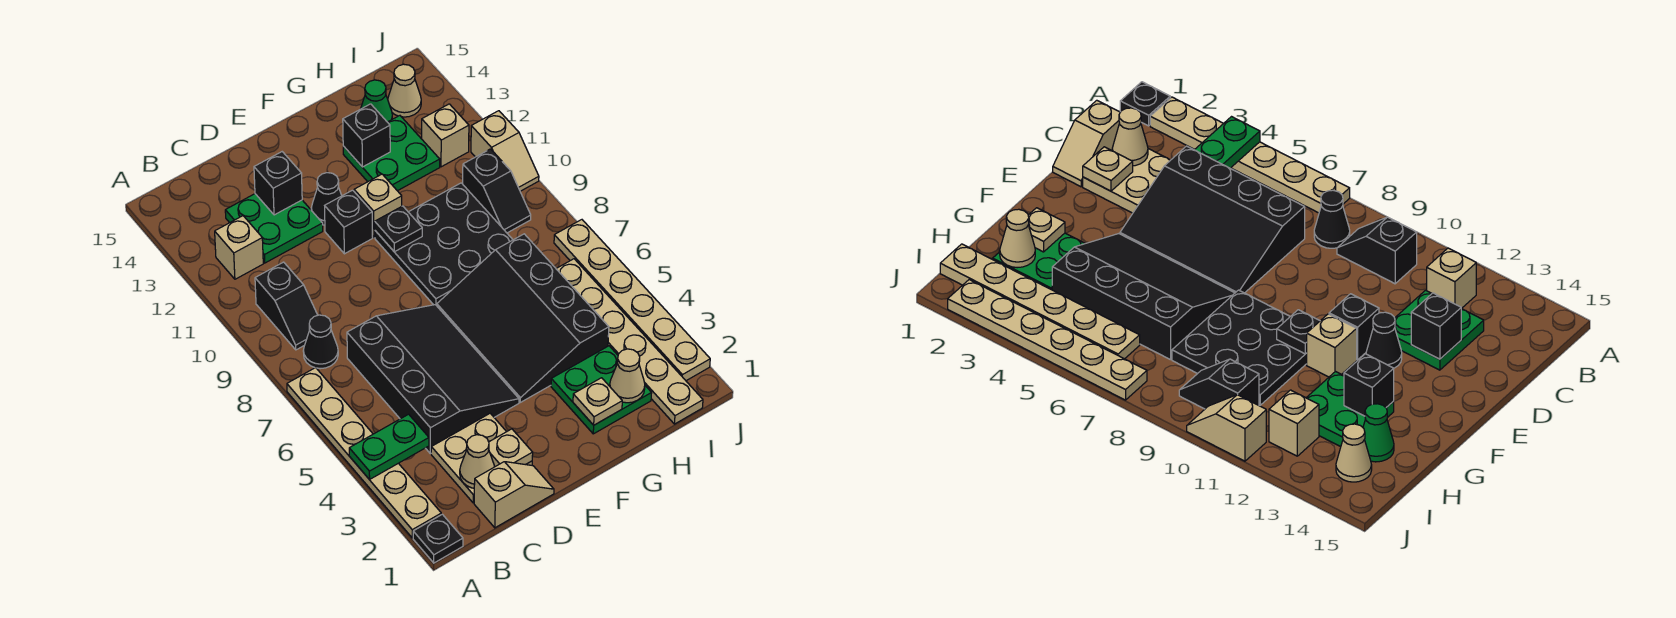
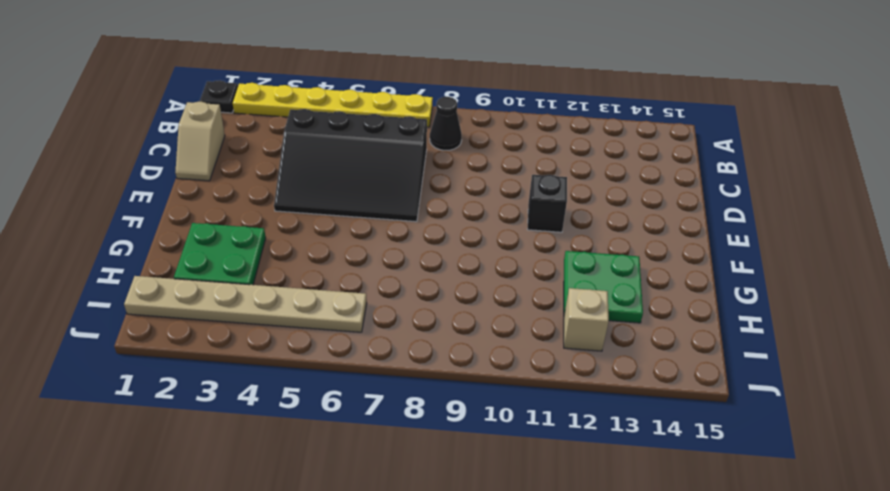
yellow 1x6 plate [233,83,433,127] -> tan 1x6 plate [287,368,441,538]
none -> black 1x2 slope [255,262,318,350]
none -> tan 1x1 brick [215,216,263,279]
none -> tan 2x2 plate [431,413,532,503]
none -> green 2x2 plate [225,194,323,263]

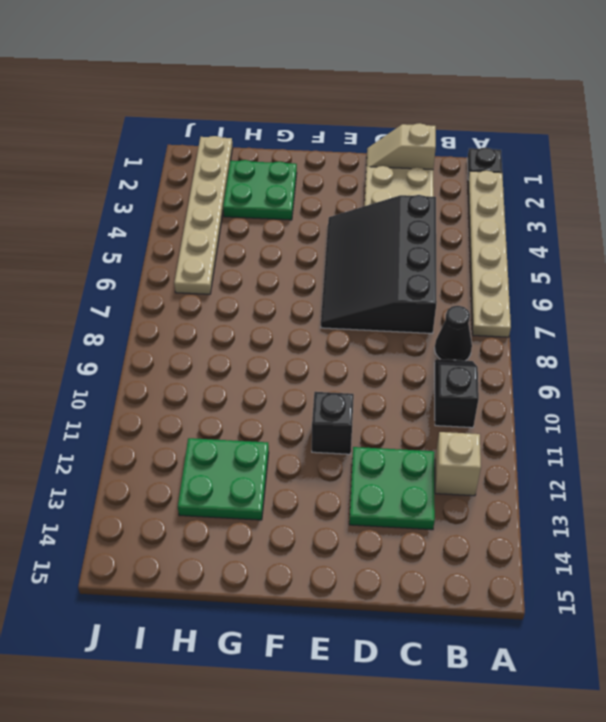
none -> black 1x1 cone [311,173,342,225]
none -> black 3x4 slope [437,234,609,402]
none -> black 3x3 plate [375,183,513,306]
none -> tan 1x1 brick [354,174,402,237]

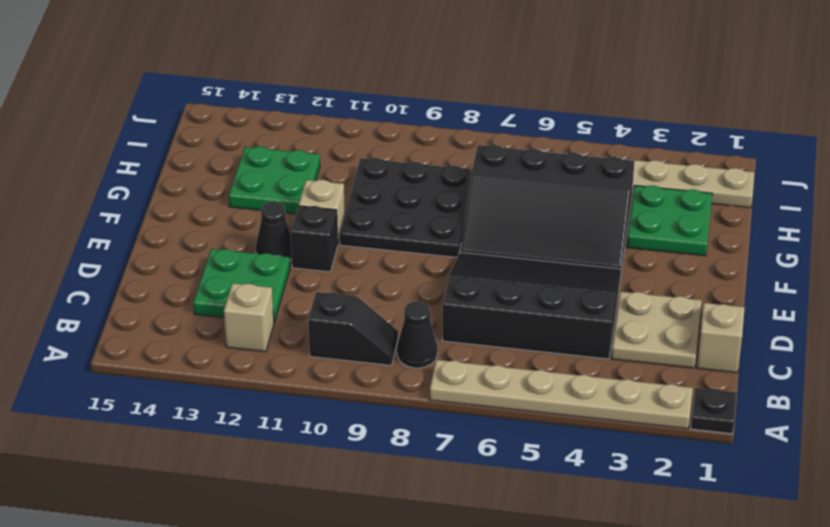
none -> green 1x1 cone [361,80,392,122]
none -> black 1x2 slope [463,149,531,233]
none -> tan 1x1 brick [422,104,469,167]
none -> tan 1x1 cone [388,64,421,117]

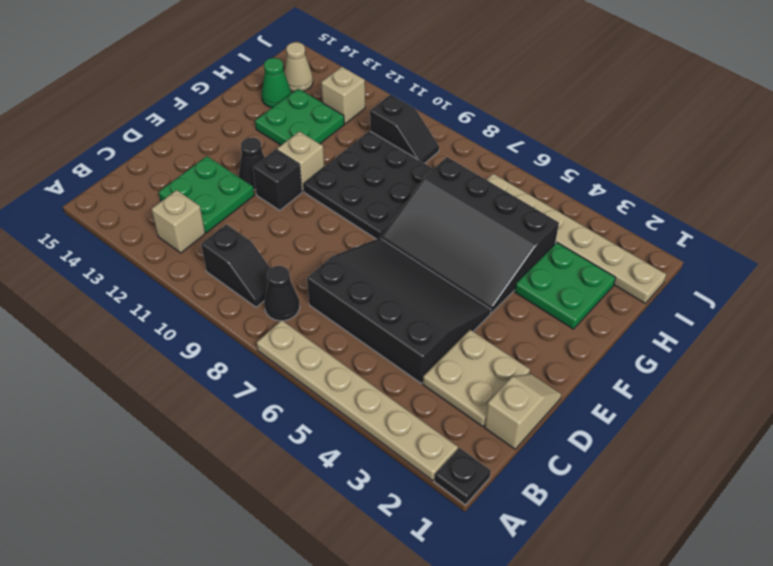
none -> tan 1x6 plate [554,220,710,381]
none -> tan 1x2 slope [471,111,539,191]
none -> green 1x2 plate [349,414,429,480]
none -> tan 1x1 cone [460,435,495,488]

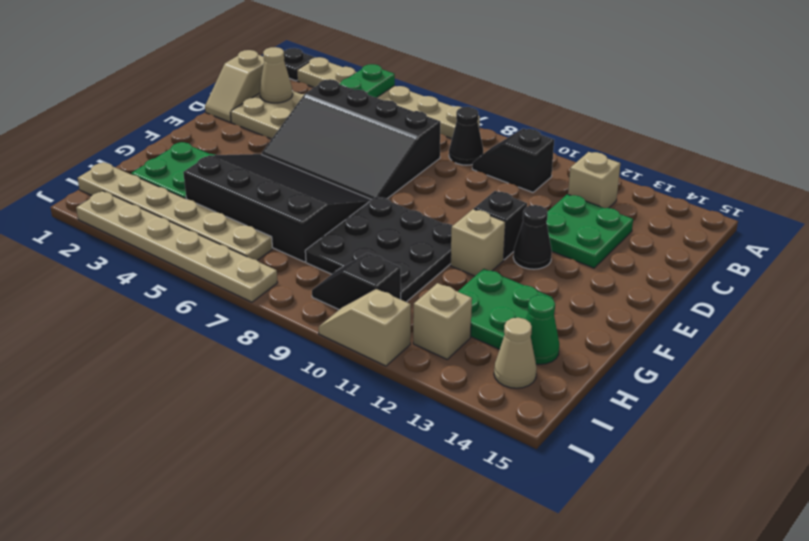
none -> tan 1x1 plate [489,429,533,467]
none -> black 1x1 brick [254,152,302,215]
none -> black 1x1 plate [375,206,422,252]
none -> tan 1x1 plate [573,378,622,425]

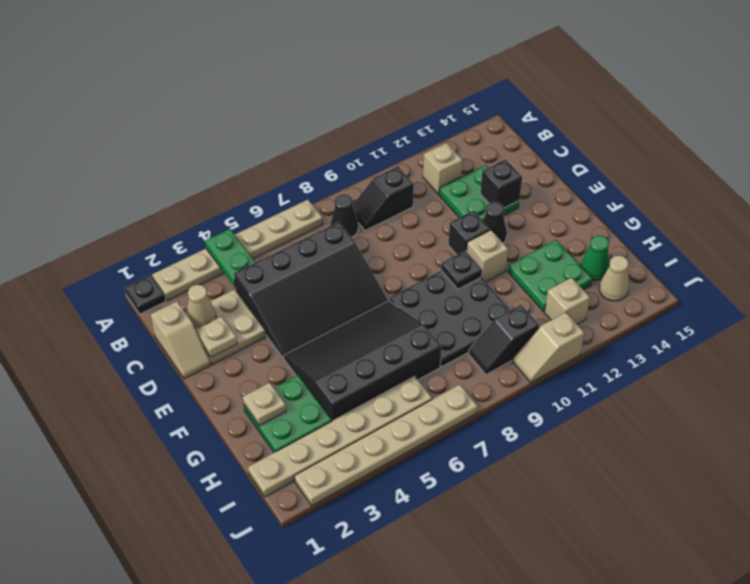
none -> black 1x1 brick [343,104,390,167]
none -> tan 1x1 cone [610,349,645,403]

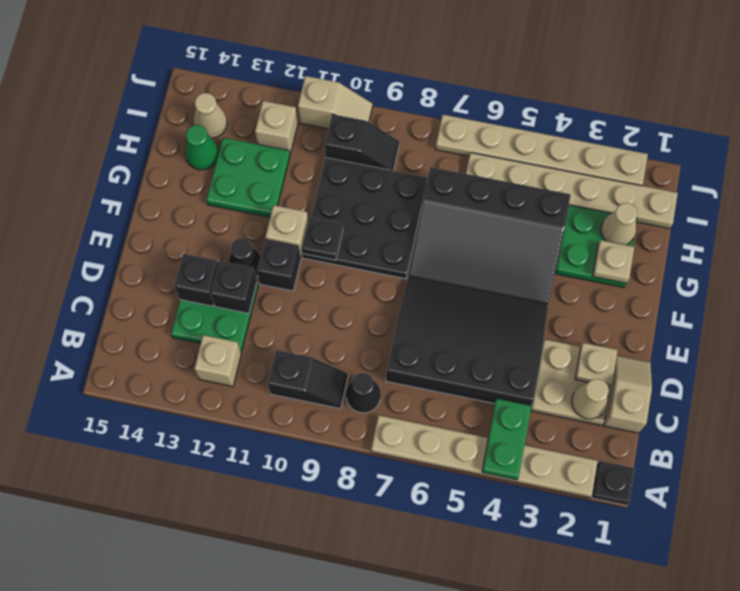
black 1x1 brick [211,261,257,314] -> black 1x1 brick moved to [343,104,390,167]

